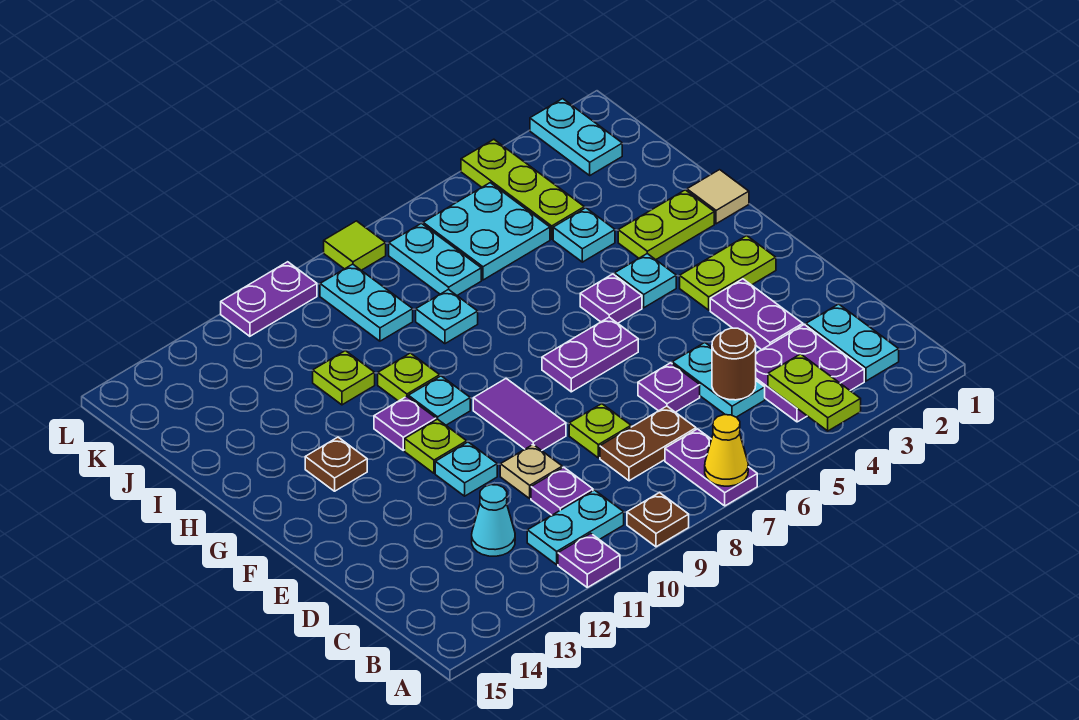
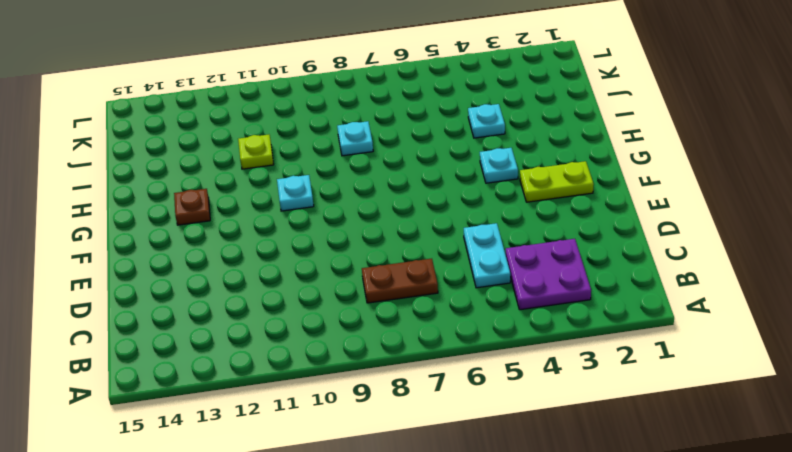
none -> purple 1x2 plate [665,429,757,506]
none -> brown 1x1 plate [627,493,689,547]
none -> purple 1x1 plate [558,533,620,587]
none -> cyan 1x2 plate [806,304,899,381]

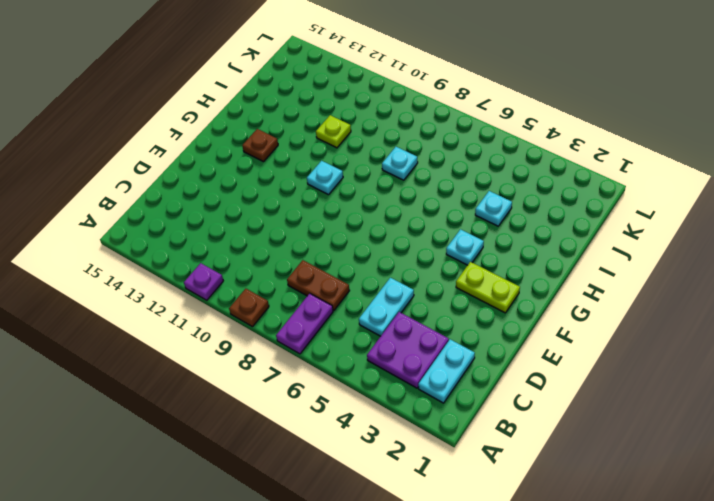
none -> cyan 1x2 plate [527,490,624,565]
none -> purple 1x1 plate [531,467,593,515]
none -> cyan 1x1 cone [472,485,515,556]
none -> purple 1x2 plate [710,279,803,350]

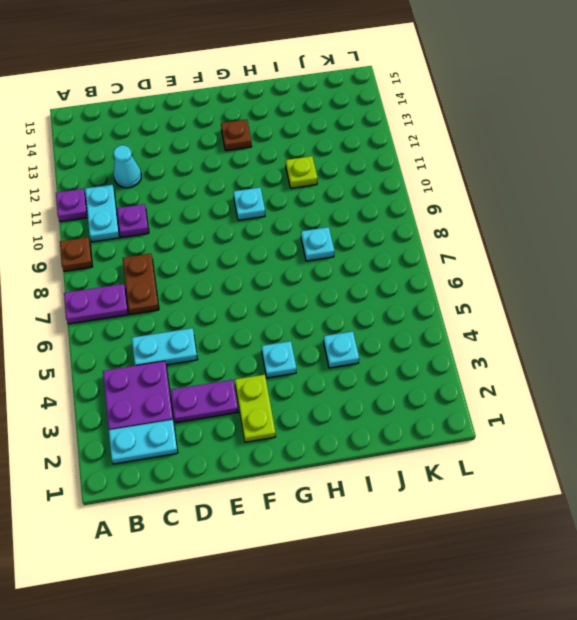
none -> purple 1x1 plate [638,363,700,412]
none -> lime 1x1 plate [569,404,631,458]
none -> tan 1x1 plate [500,445,562,498]
none -> purple 1x2 tile [473,379,566,451]

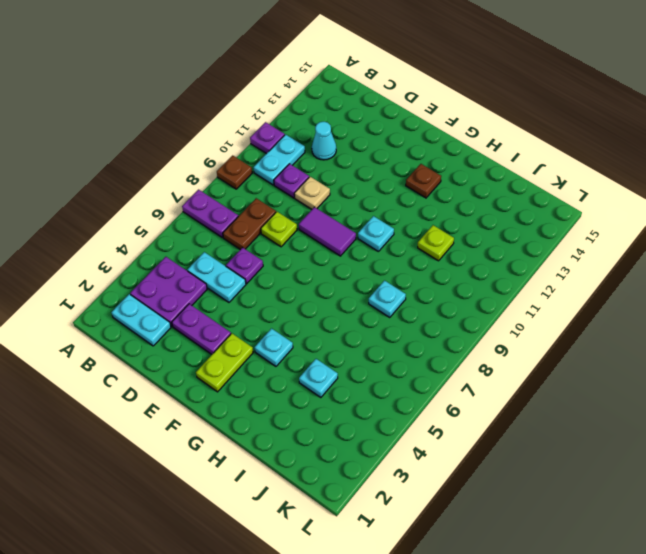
none -> cyan 1x1 plate [435,442,497,496]
none -> purple 1x2 plate [542,317,638,392]
none -> lime 1x1 plate [405,419,467,473]
none -> purple 1x1 plate [580,274,642,323]

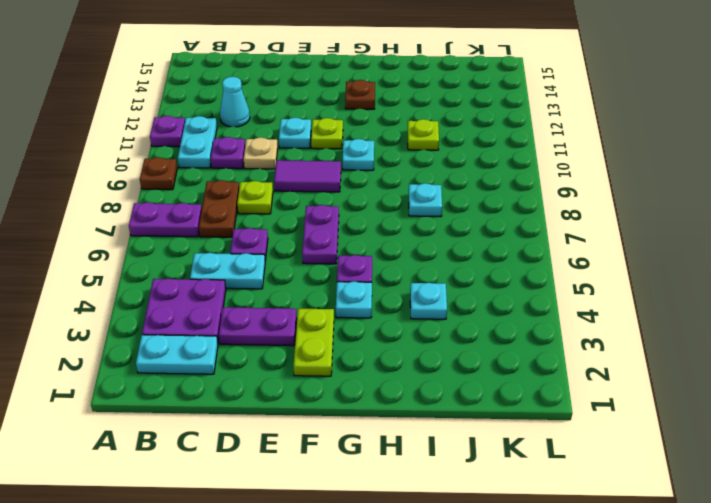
none -> purple 1x1 plate [374,396,436,450]
none -> tan 1x1 tile [687,170,749,224]
none -> lime 1x2 plate [618,190,714,260]
none -> lime 1x1 plate [378,353,440,401]

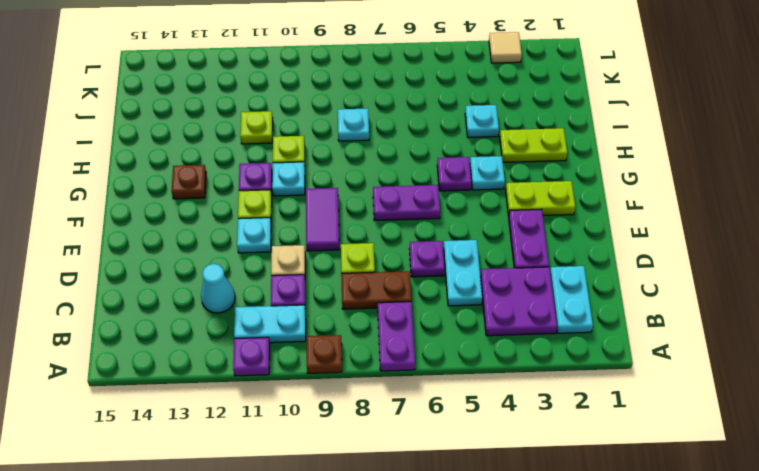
tan 1x1 tile [489,32,522,63] -> tan 1x1 tile moved to [687,170,749,224]
none -> lime 1x3 plate [461,139,584,239]
none -> cyan 2x2 plate [423,183,550,280]
none -> cyan 1x2 plate [389,223,481,295]
none -> cyan 1x2 plate [320,264,413,341]

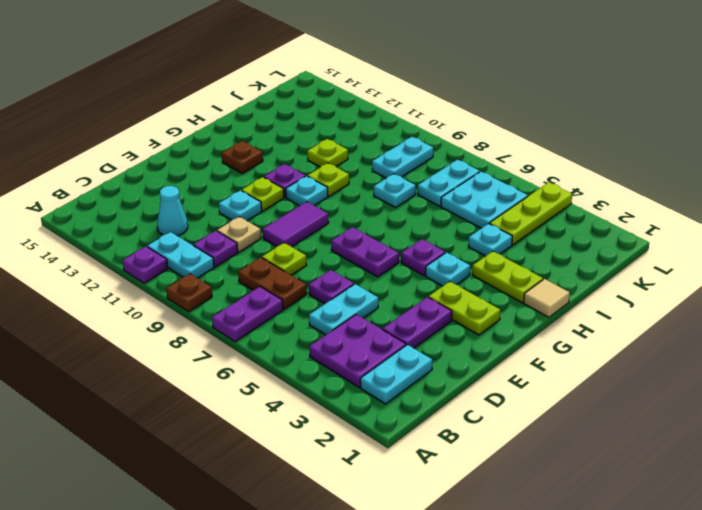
none -> cyan 1x2 plate [530,99,622,175]
none -> lime 1x1 tile [324,221,386,270]
none -> purple 1x2 plate [221,262,317,336]
none -> lime 1x2 plate [768,354,861,431]

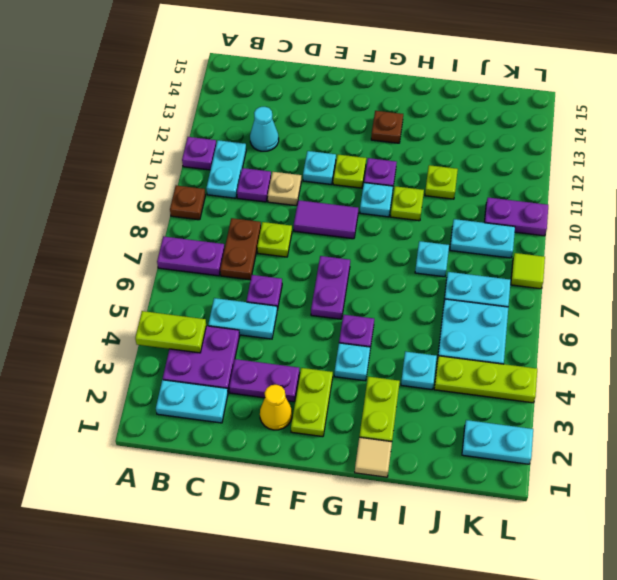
yellow 1x1 cone [260,385,292,430] -> yellow 1x1 cone moved to [705,415,748,486]
purple 1x2 plate [484,197,548,236] -> purple 1x2 plate turned to [221,262,317,336]
none -> brown 1x1 round brick [712,328,756,400]

